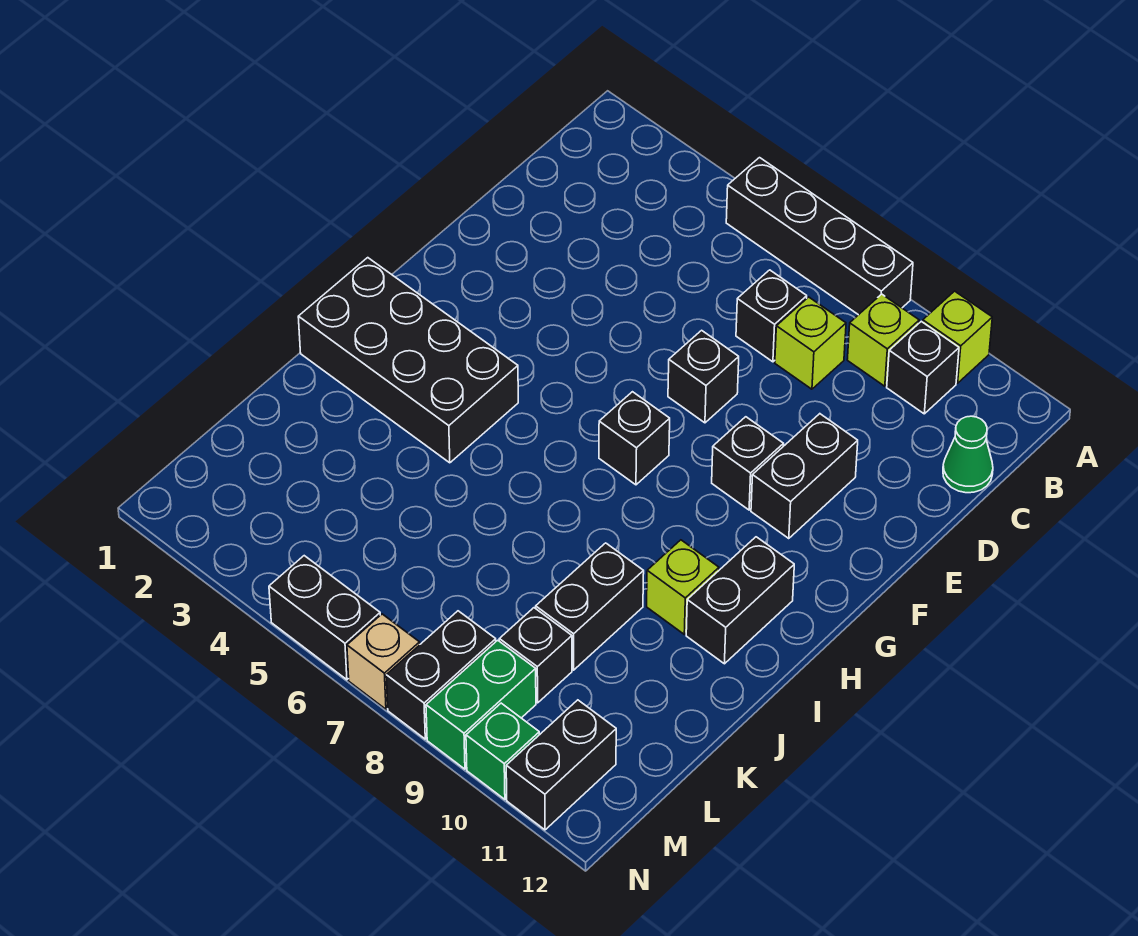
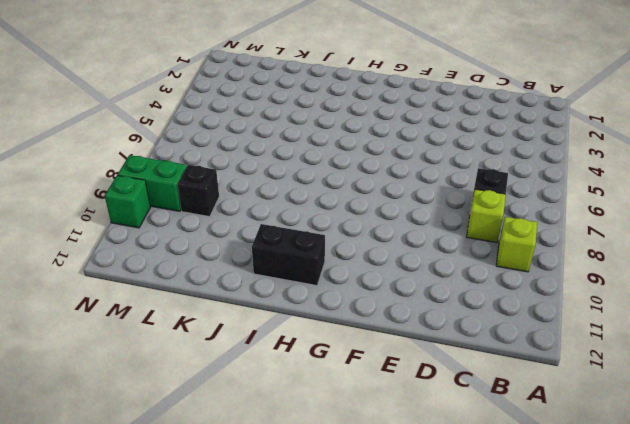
none -> black 1x4 brick [726,158,913,315]
none -> lime 1x1 brick [923,291,992,383]
none -> black 1x1 brick [887,321,959,414]

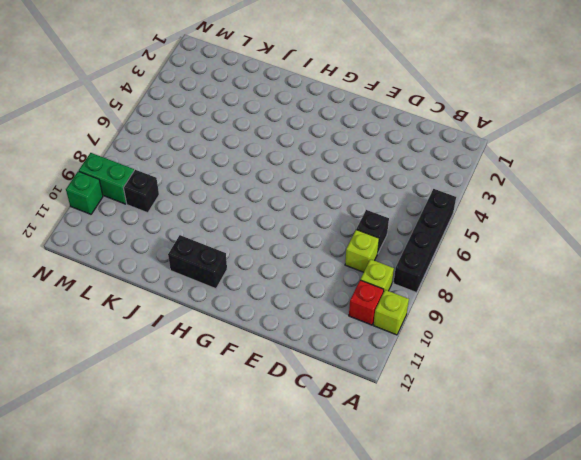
red 1x1 brick [349,280,384,325] -> black 1x1 brick [887,321,959,414]
none -> green 1x1 cone [943,416,993,493]
none -> black 1x1 brick [668,330,739,423]
none -> black 1x2 brick [751,414,858,539]

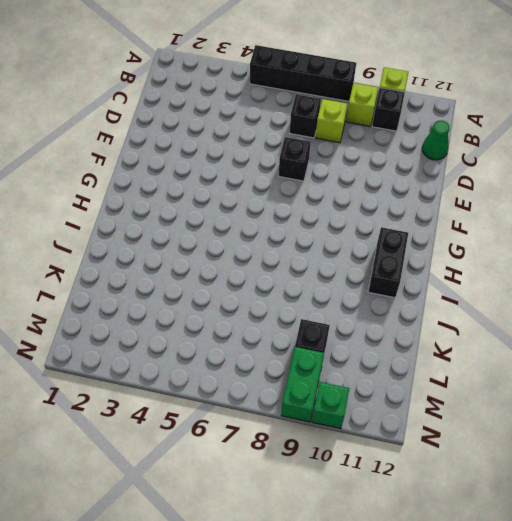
none -> black 1x2 brick [751,414,858,539]
none -> black 1x1 brick [712,417,783,510]
none -> black 1x1 brick [599,392,670,485]

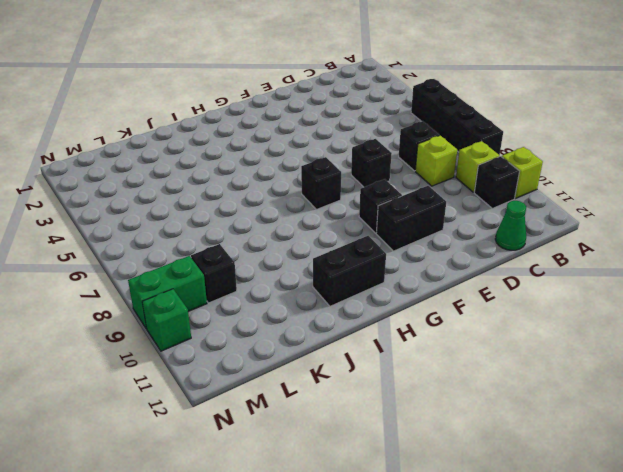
none -> black 2x4 brick [298,258,518,463]
none -> lime 1x1 brick [647,540,719,634]
none -> black 1x2 brick [536,543,644,670]

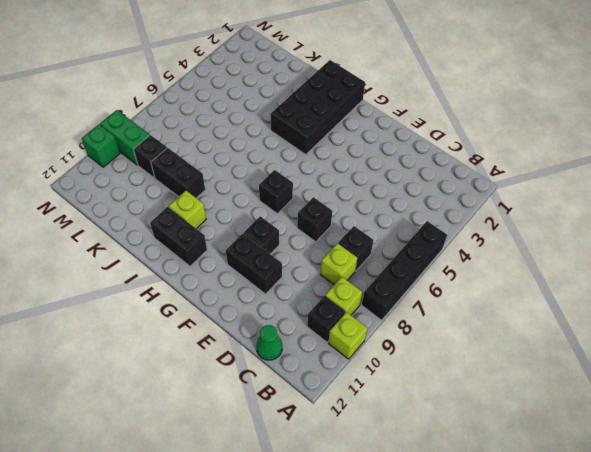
none -> black 1x2 brick [386,611,496,739]
none -> black 1x2 brick [506,700,616,830]
none -> black 1x2 brick [269,556,380,680]

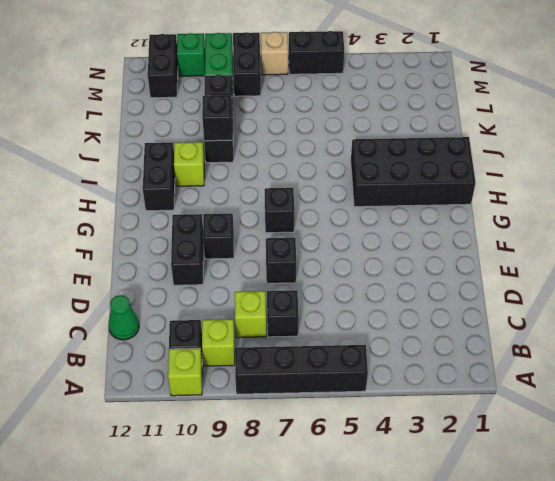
black 1x1 brick [202,95,232,141] -> none

